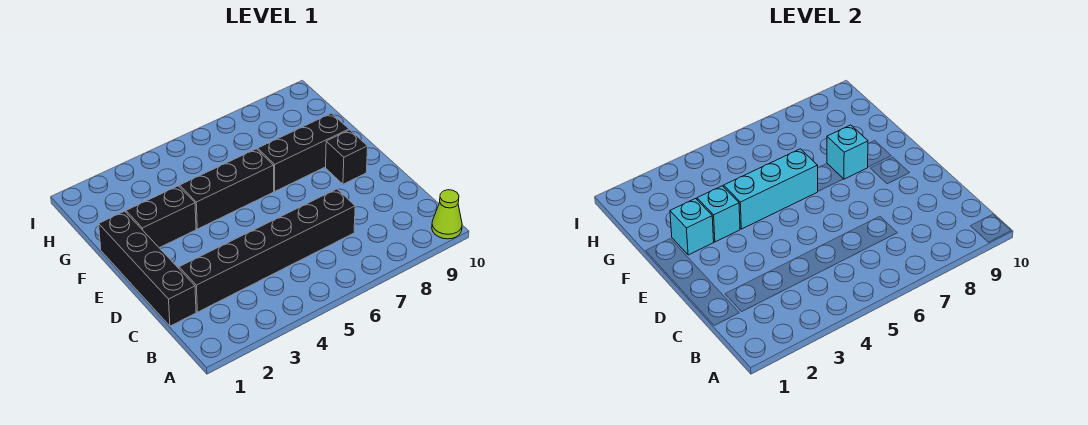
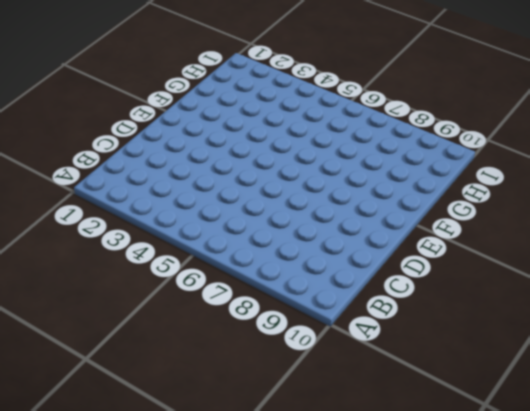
none -> lime 1x1 cone [432,190,462,239]
none -> black 1x4 brick [99,211,196,326]

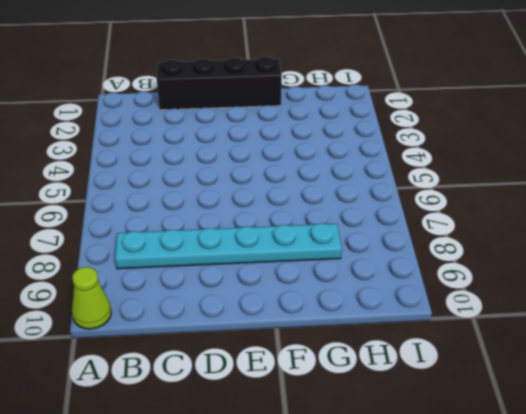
cyan 1x6 plate [115,223,342,269] -> black 1x3 brick [258,113,349,191]
none -> black 1x6 brick [179,189,355,312]
none -> black 1x1 brick [326,130,368,184]

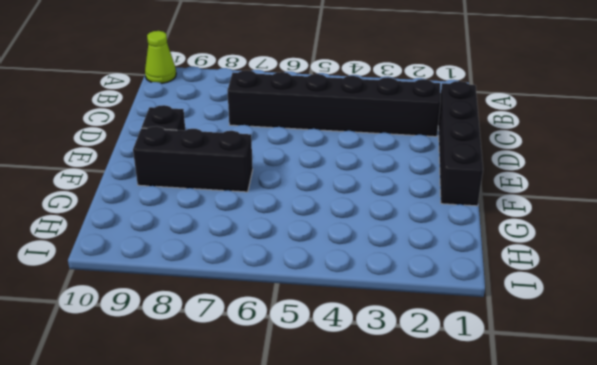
none -> black 1x2 brick [126,186,196,248]
none -> black 1x3 brick [180,149,274,229]

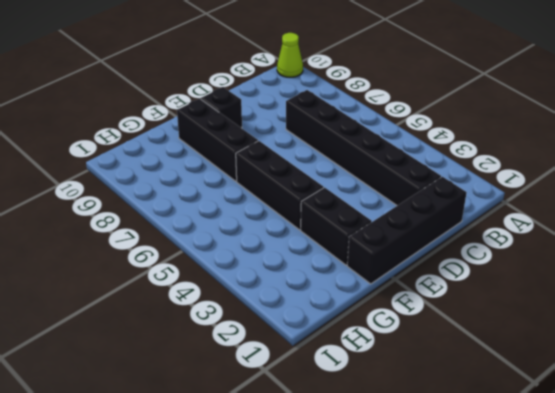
none -> cyan 1x1 brick [670,199,714,255]
none -> cyan 1x1 brick [697,186,740,242]

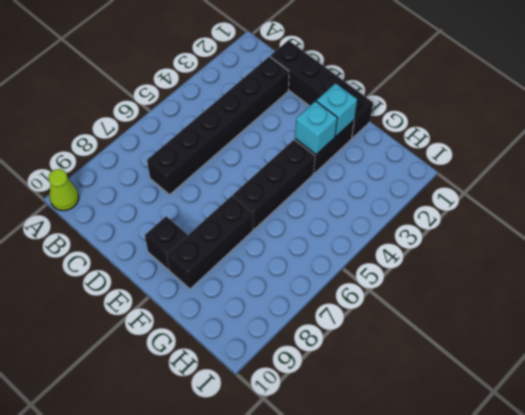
none -> cyan 1x3 brick [724,149,818,229]
none -> cyan 1x1 brick [827,125,868,179]

